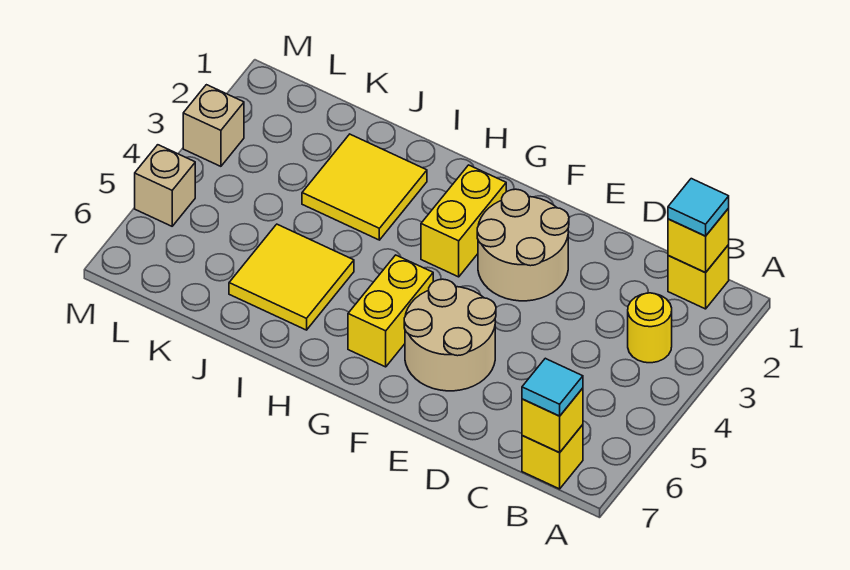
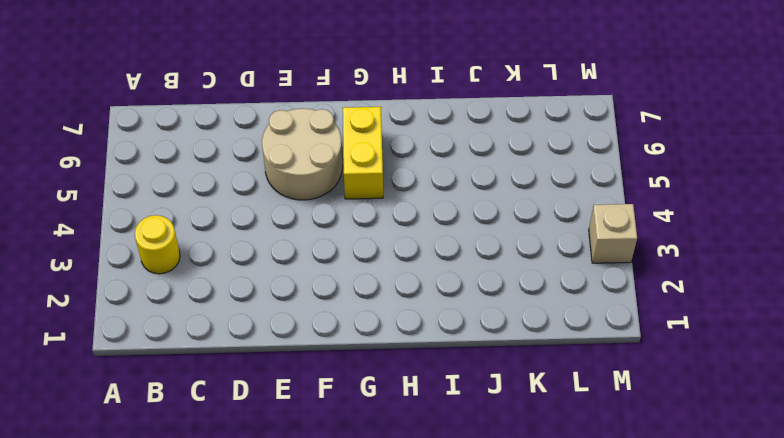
none -> yellow 1x1 brick [668,245,729,309]
none -> yellow 1x1 brick [522,425,583,489]
none -> tan 2x2 round brick [477,189,569,301]

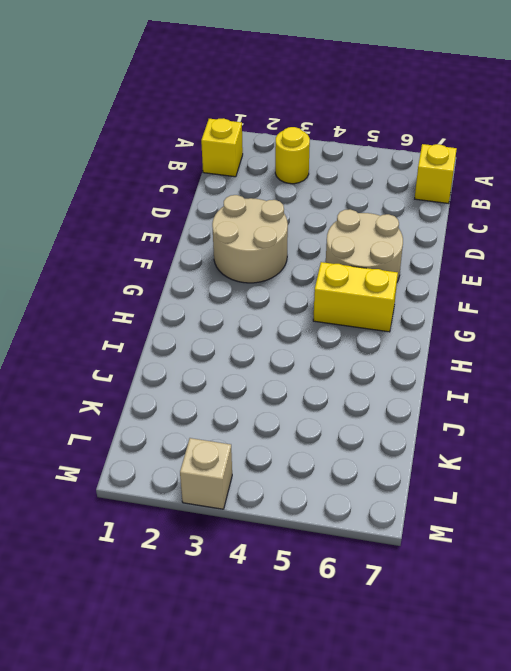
none -> yellow 1x2 brick [421,165,506,277]
none -> yellow 2x2 tile [302,134,427,240]
none -> yellow 2x2 tile [229,224,354,330]

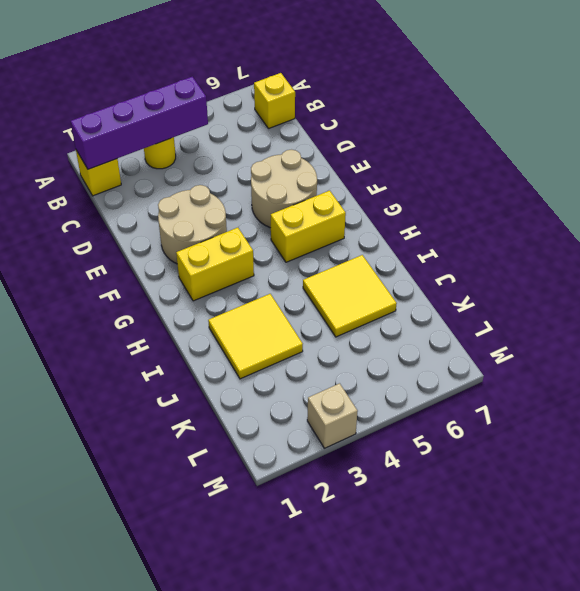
purple 1x4 brick [71,77,208,169] -> yellow 1x1 brick [668,208,729,273]
none -> tan 1x1 brick [135,145,195,226]
none -> yellow 1x1 brick [522,388,583,453]
none -> cyan 1x1 tile [668,179,729,236]

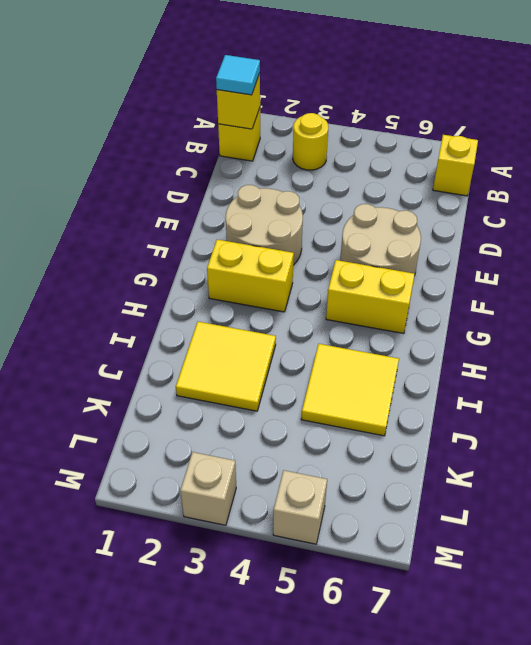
none -> yellow 1x1 brick [522,388,583,453]
none -> cyan 1x1 tile [522,358,583,416]

